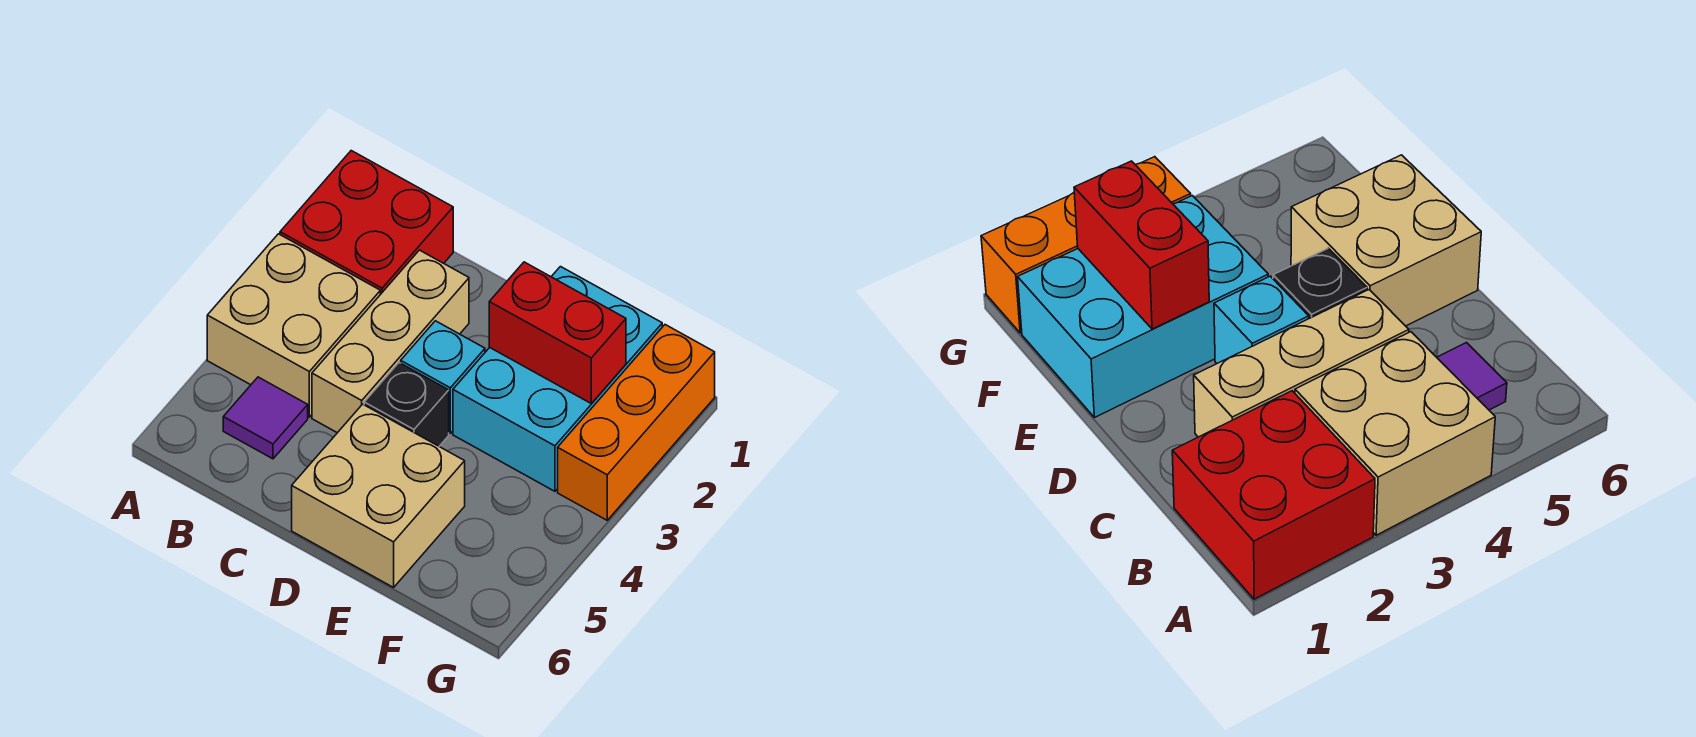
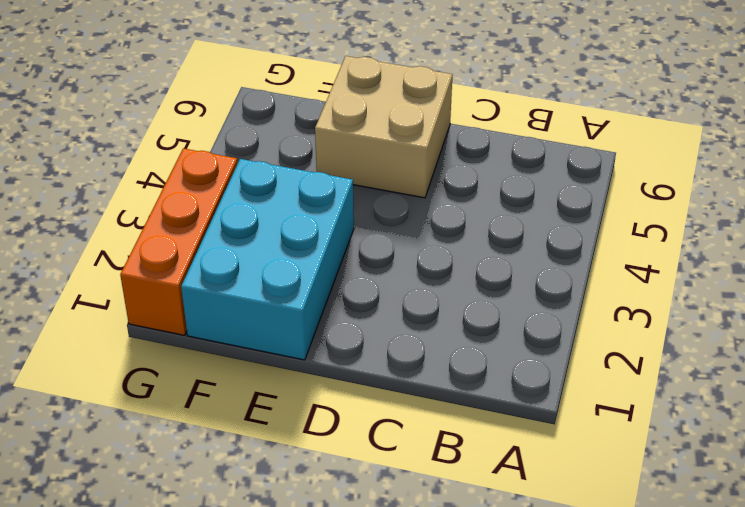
none -> red 2x2 brick [280,151,453,295]
none -> tan 2x2 brick [207,234,380,417]

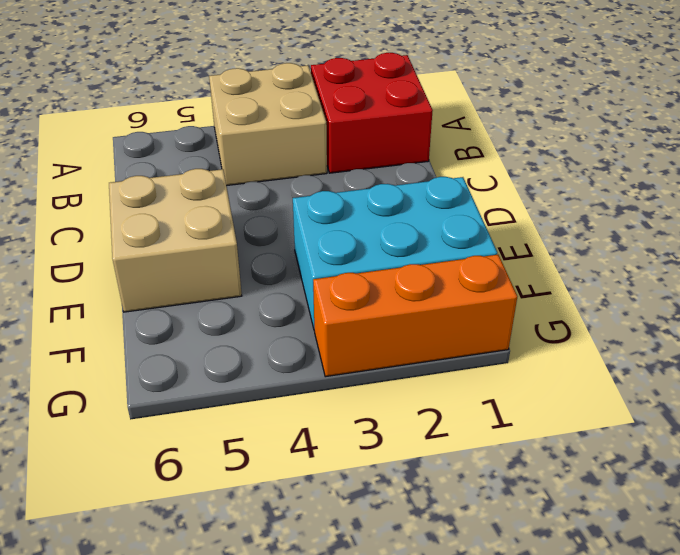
none -> purple 1x1 tile [223,377,308,459]
none -> tan 1x3 brick [312,250,469,433]

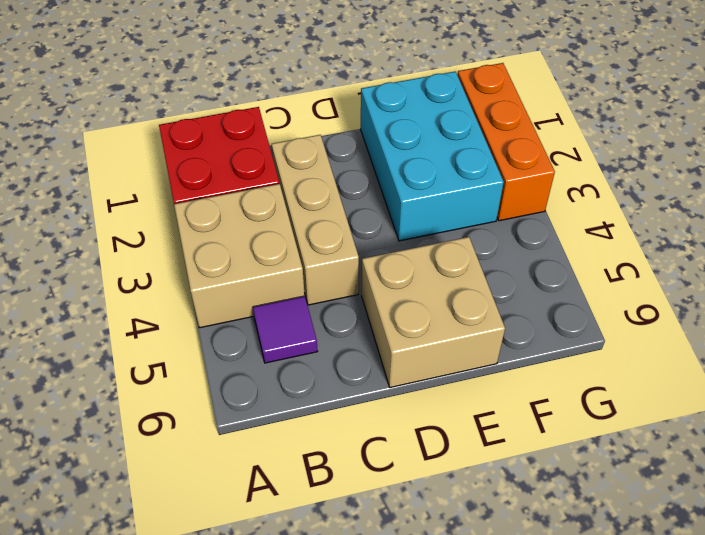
none -> cyan 1x1 brick [401,321,485,433]
none -> black 1x1 brick [364,363,449,446]

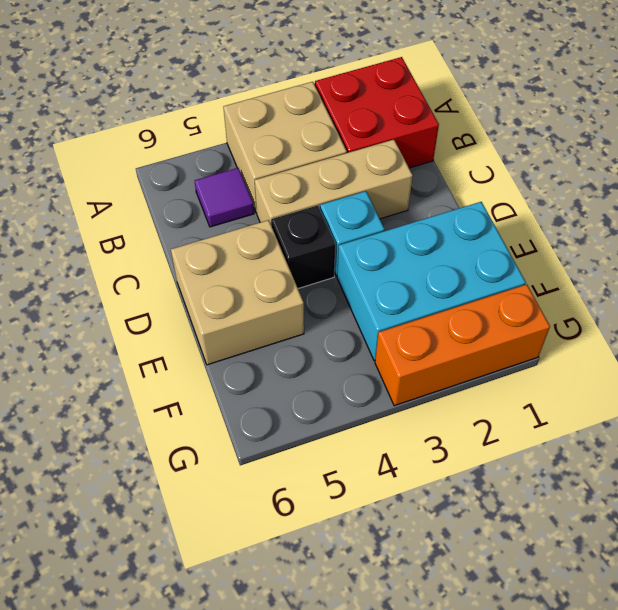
none -> red 1x2 brick [489,262,626,404]

